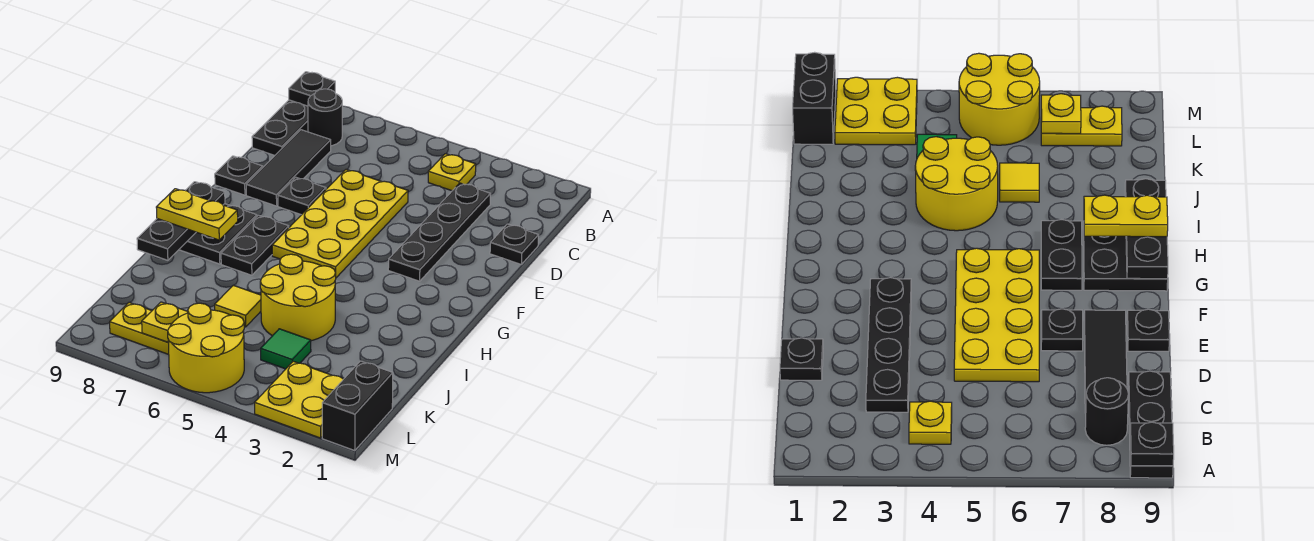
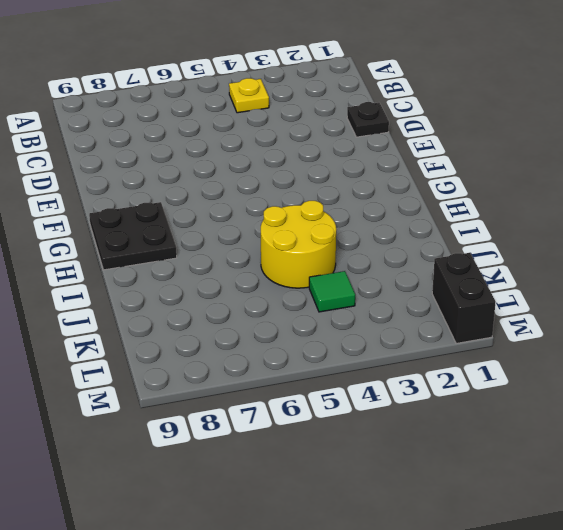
none -> black 1x3 plate [252,100,308,155]
none -> black 1x1 round brick [308,89,342,146]
none -> black 1x4 plate [388,183,491,281]

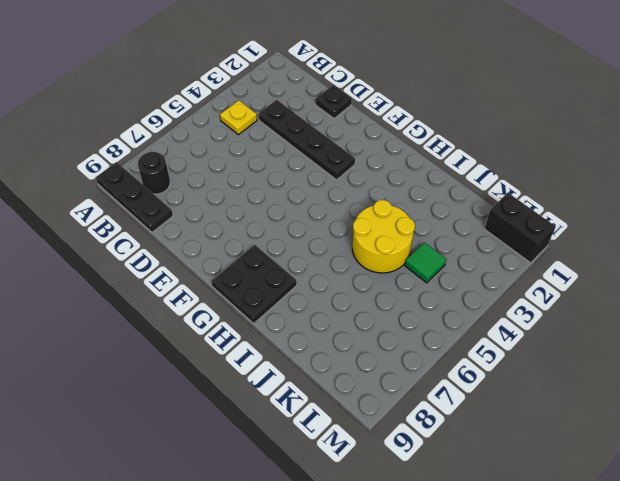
none -> black 1x3 tile [246,130,331,206]
none -> yellow 2x4 plate [272,170,408,278]
none -> black 1x1 plate [278,177,326,215]

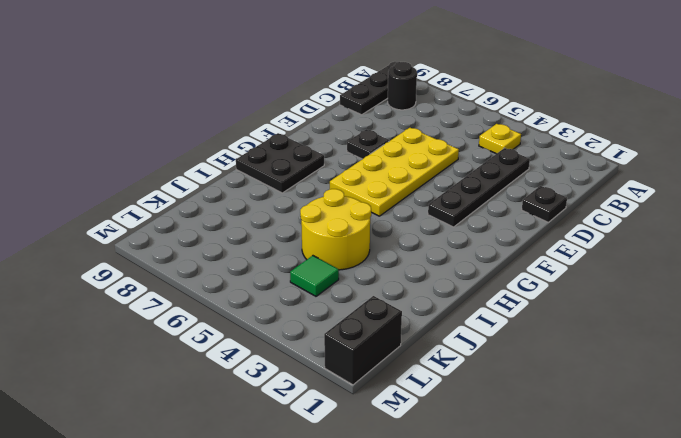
none -> black 1x3 tile [246,130,331,206]
none -> black 1x1 plate [215,156,263,195]
none -> black 1x2 plate [221,215,289,275]

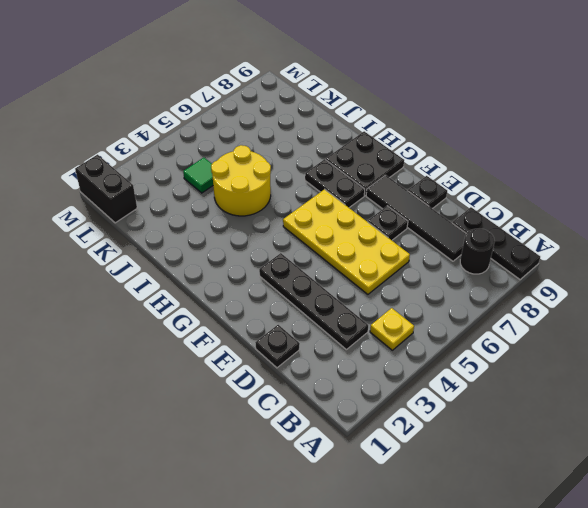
black 1x4 tile [366,175,466,261] -> black 1x3 tile [246,130,331,206]
none -> yellow 1x1 tile [215,285,261,327]
none -> yellow 2x2 plate [255,361,343,438]
none -> yellow 2x2 round brick [168,303,244,393]

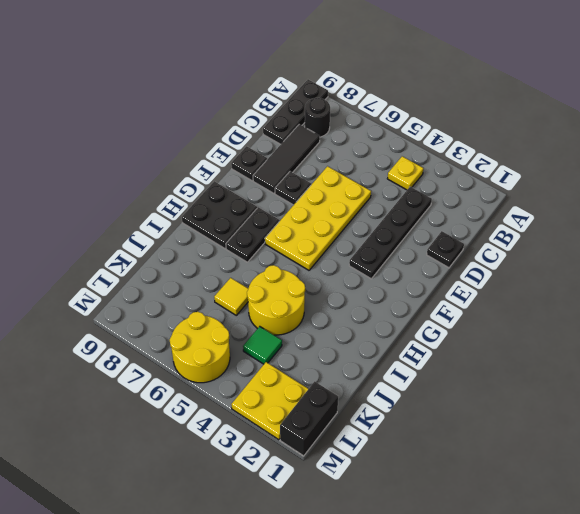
none -> yellow 1x2 plate [110,303,169,354]
none -> black 1x1 plate [289,72,335,106]
none -> black 1x3 plate [137,182,225,260]

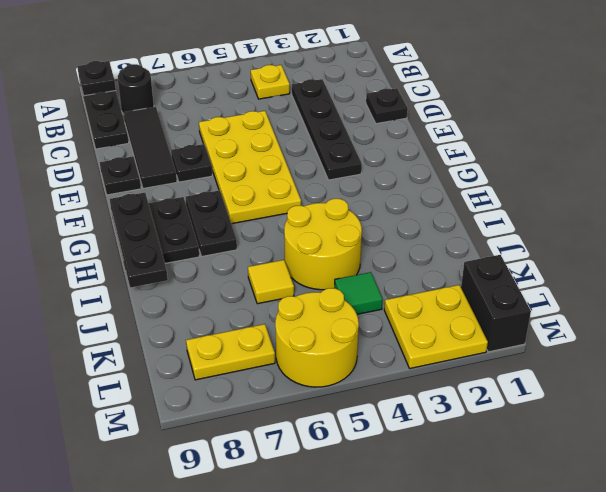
none -> yellow 1x1 plate [142,302,188,342]
none -> yellow 1x2 plate [156,189,238,240]

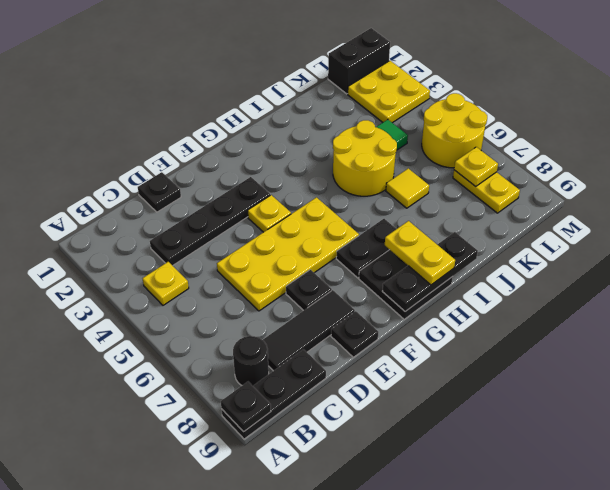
yellow 1x1 plate [248,195,291,232] -> none

